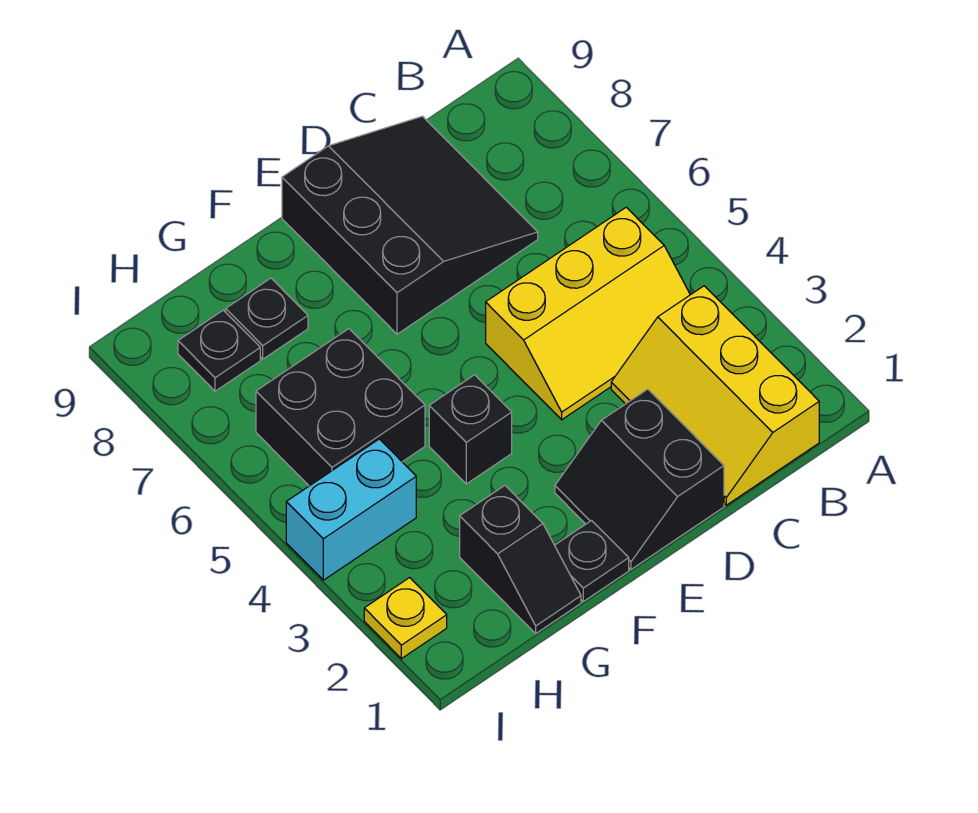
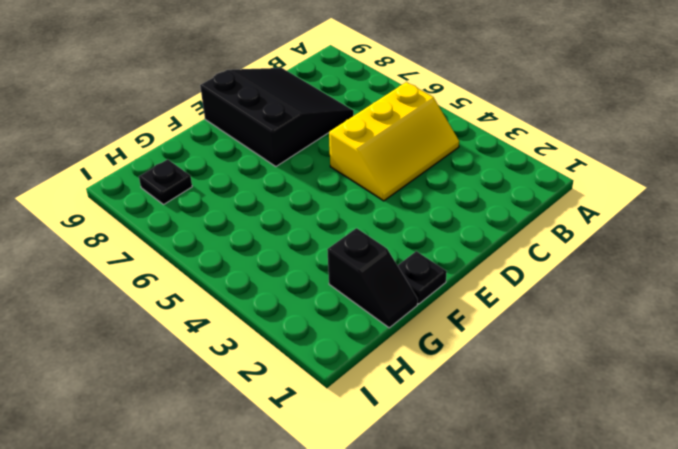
none -> yellow 2x3 slope [611,286,819,505]
none -> black 2x2 slope [555,389,724,569]
none -> black 1x1 brick [429,375,512,484]

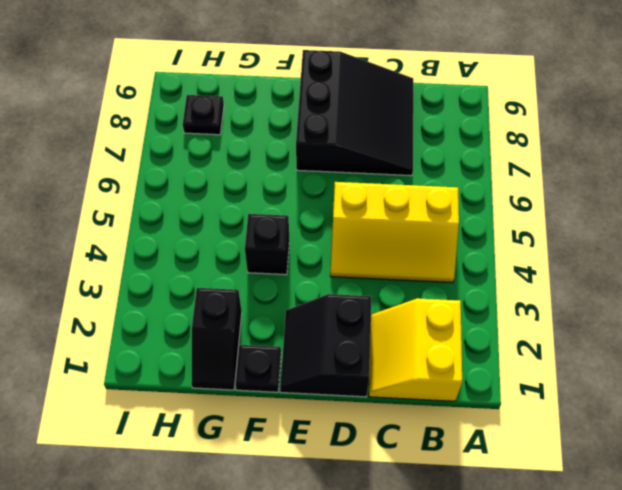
yellow 2x2 slope [369,298,462,401] -> yellow 2x3 slope [611,286,819,505]
none -> black 2x2 brick [256,329,425,486]
none -> black 1x1 plate [226,278,308,359]
none -> cyan 1x2 brick [286,439,416,580]

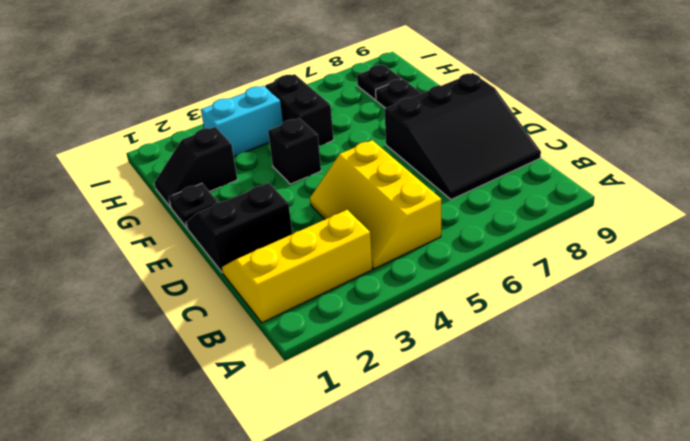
black 1x2 brick [265,74,333,146] -> black 2x2 brick [256,329,425,486]
cyan 1x2 brick [201,86,283,156] -> cyan 1x2 brick turned to [286,439,416,580]
none -> yellow 1x1 plate [364,578,447,659]

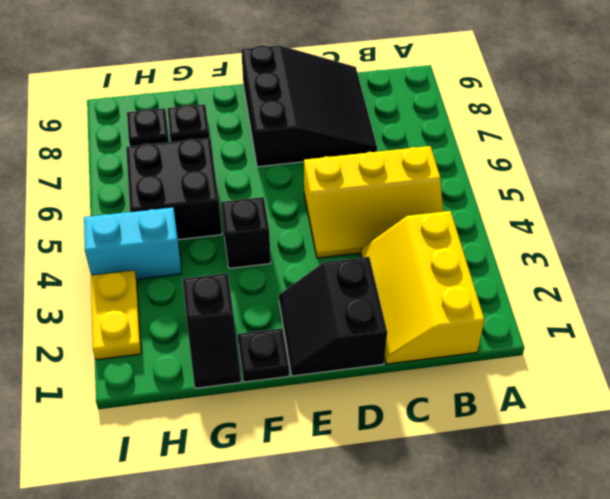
yellow 1x2 plate [91,270,141,360] -> yellow 1x1 plate [364,578,447,659]

